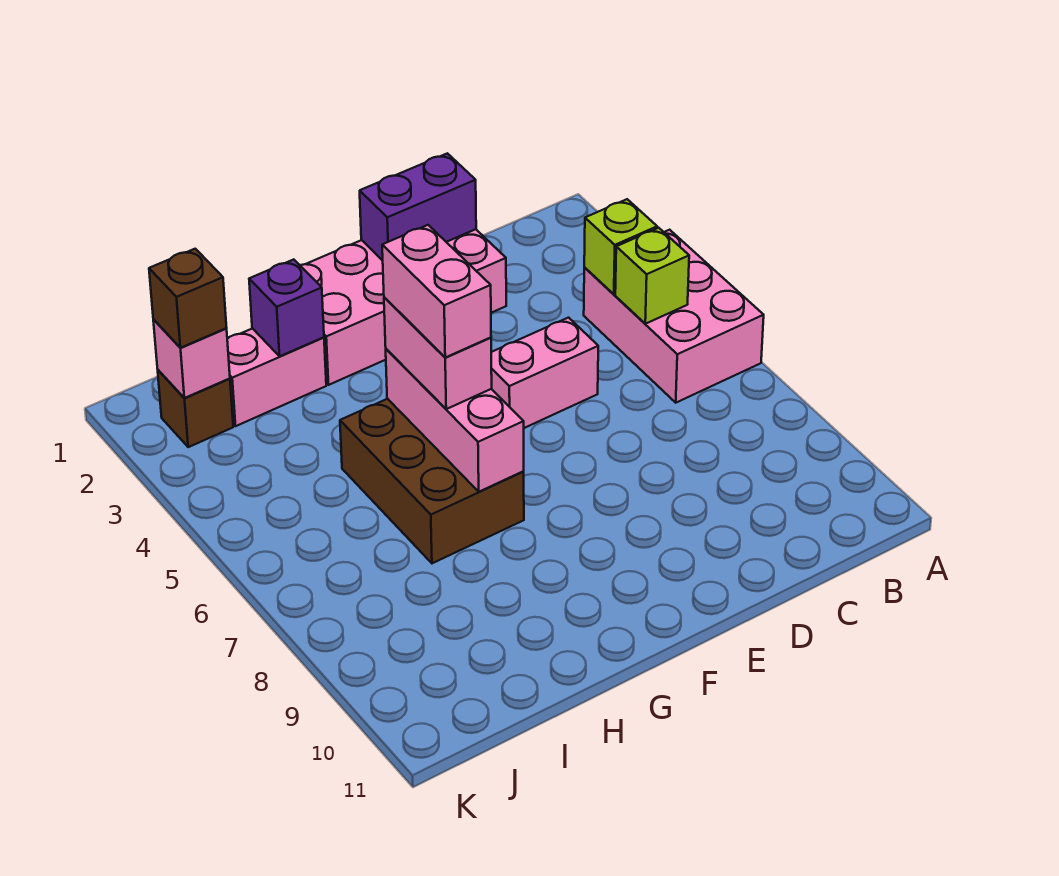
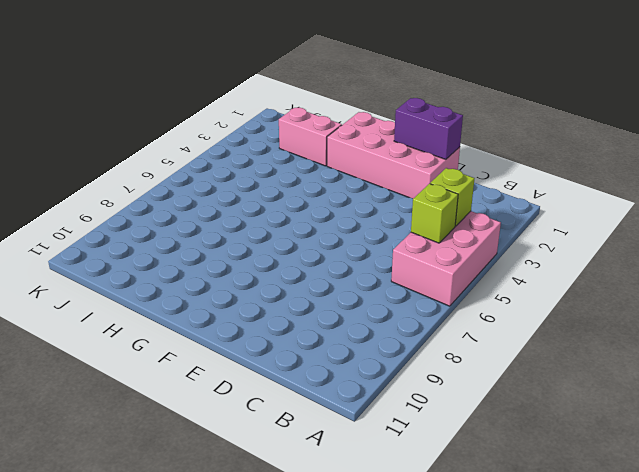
none -> pink 1x2 brick [491,318,598,428]
none -> brown 2x3 brick [340,399,524,563]
none -> brown 1x1 brick [158,370,233,447]

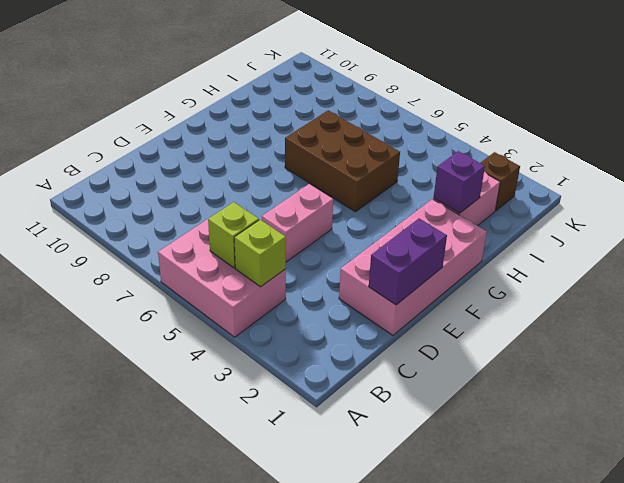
none -> pink 1x3 brick [386,349,524,492]
none -> pink 1x1 brick [153,320,230,398]
none -> pink 1x2 brick [384,297,492,409]

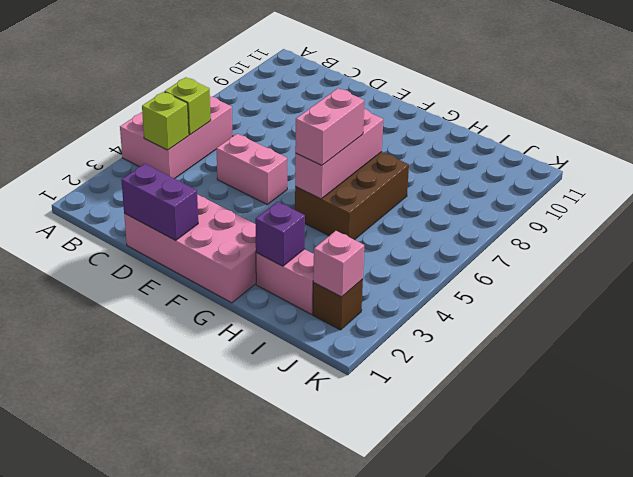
none -> brown 1x1 brick [149,249,227,348]
none -> pink 1x2 brick [382,225,491,357]

